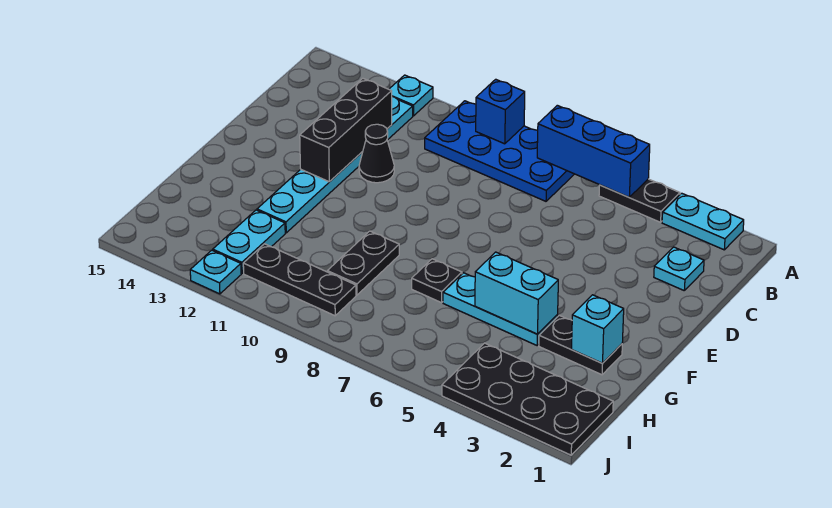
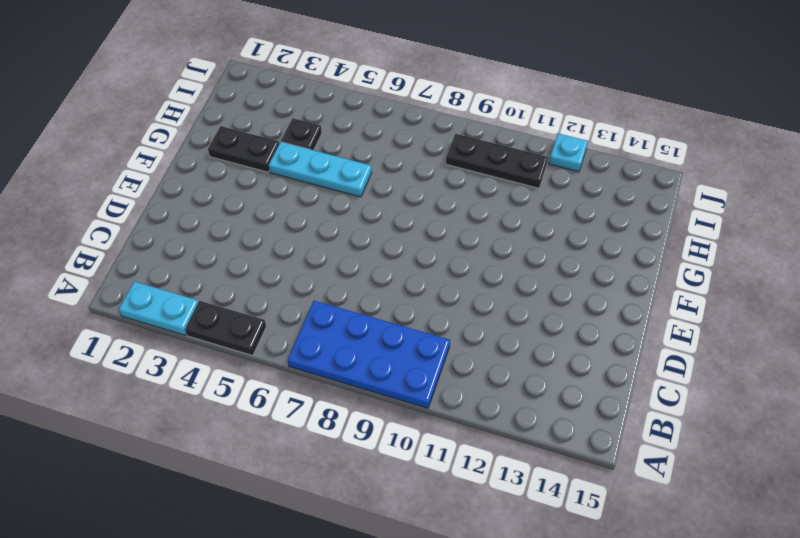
black 1x1 plate [281,118,322,150] -> black 1x1 plate moved to [412,259,462,303]
none -> cyan 1x1 plate [389,75,433,116]
none -> cyan 1x6 plate [257,97,413,233]
none -> cyan 1x1 plate [654,247,704,290]

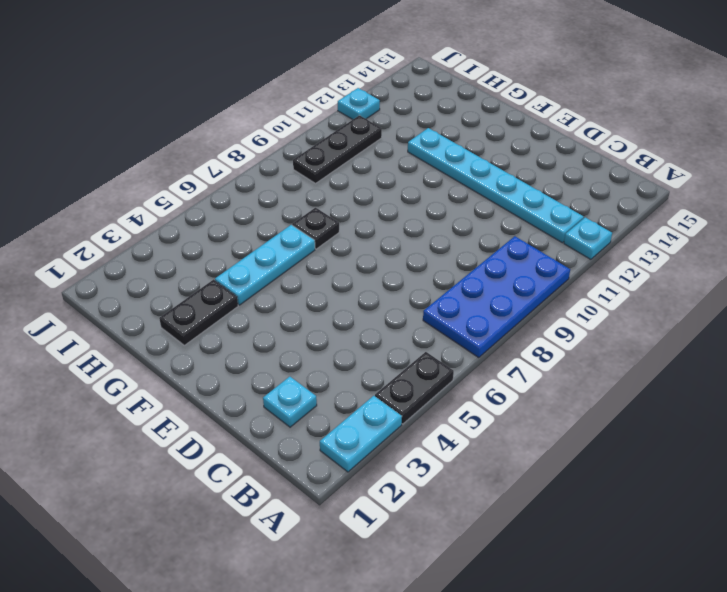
none -> black 1x1 cone [359,124,394,183]
none -> black 1x2 plate [327,231,399,295]
none -> cyan 1x2 plate [213,210,285,273]

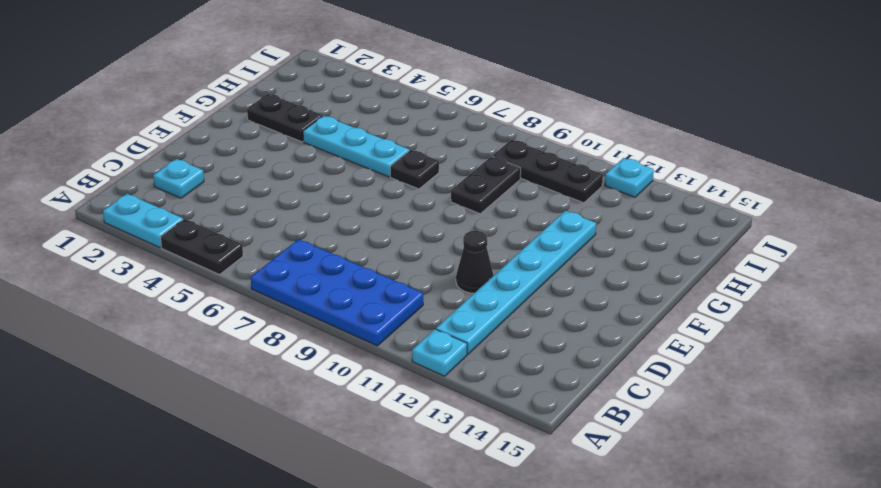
none -> cyan 1x2 plate [213,210,285,273]
none -> black 2x4 plate [442,343,613,455]
none -> blue 1x3 brick [537,105,650,197]

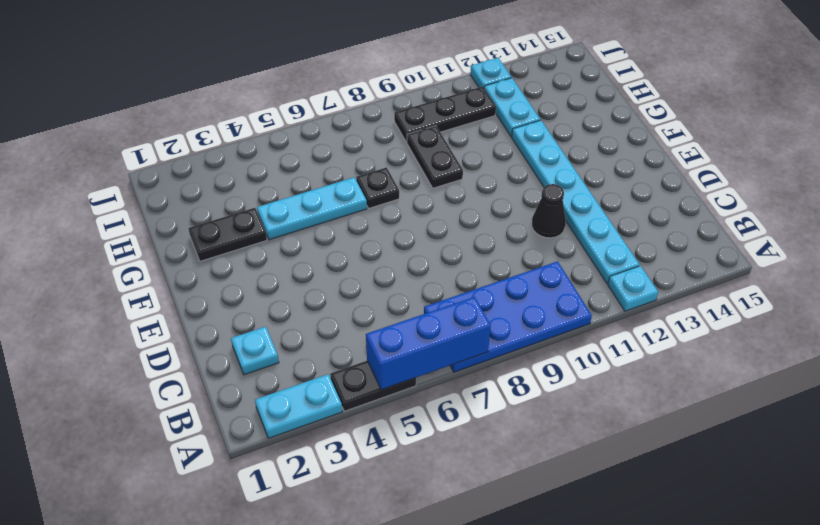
none -> black 2x4 plate [442,343,613,455]
none -> blue 1x1 brick [476,79,525,144]
none -> black 1x3 brick [300,78,392,182]

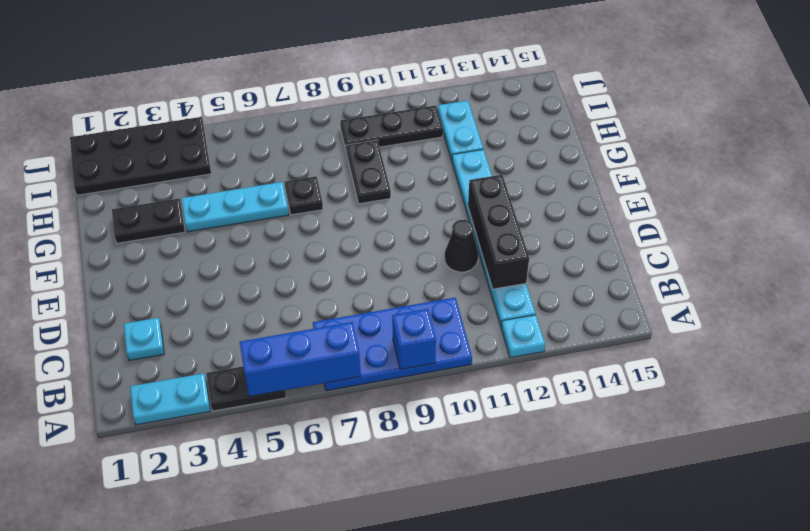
none -> cyan 1x1 plate [190,250,241,294]
none -> cyan 1x1 brick [572,295,624,363]
none -> cyan 1x2 brick [475,252,558,334]

